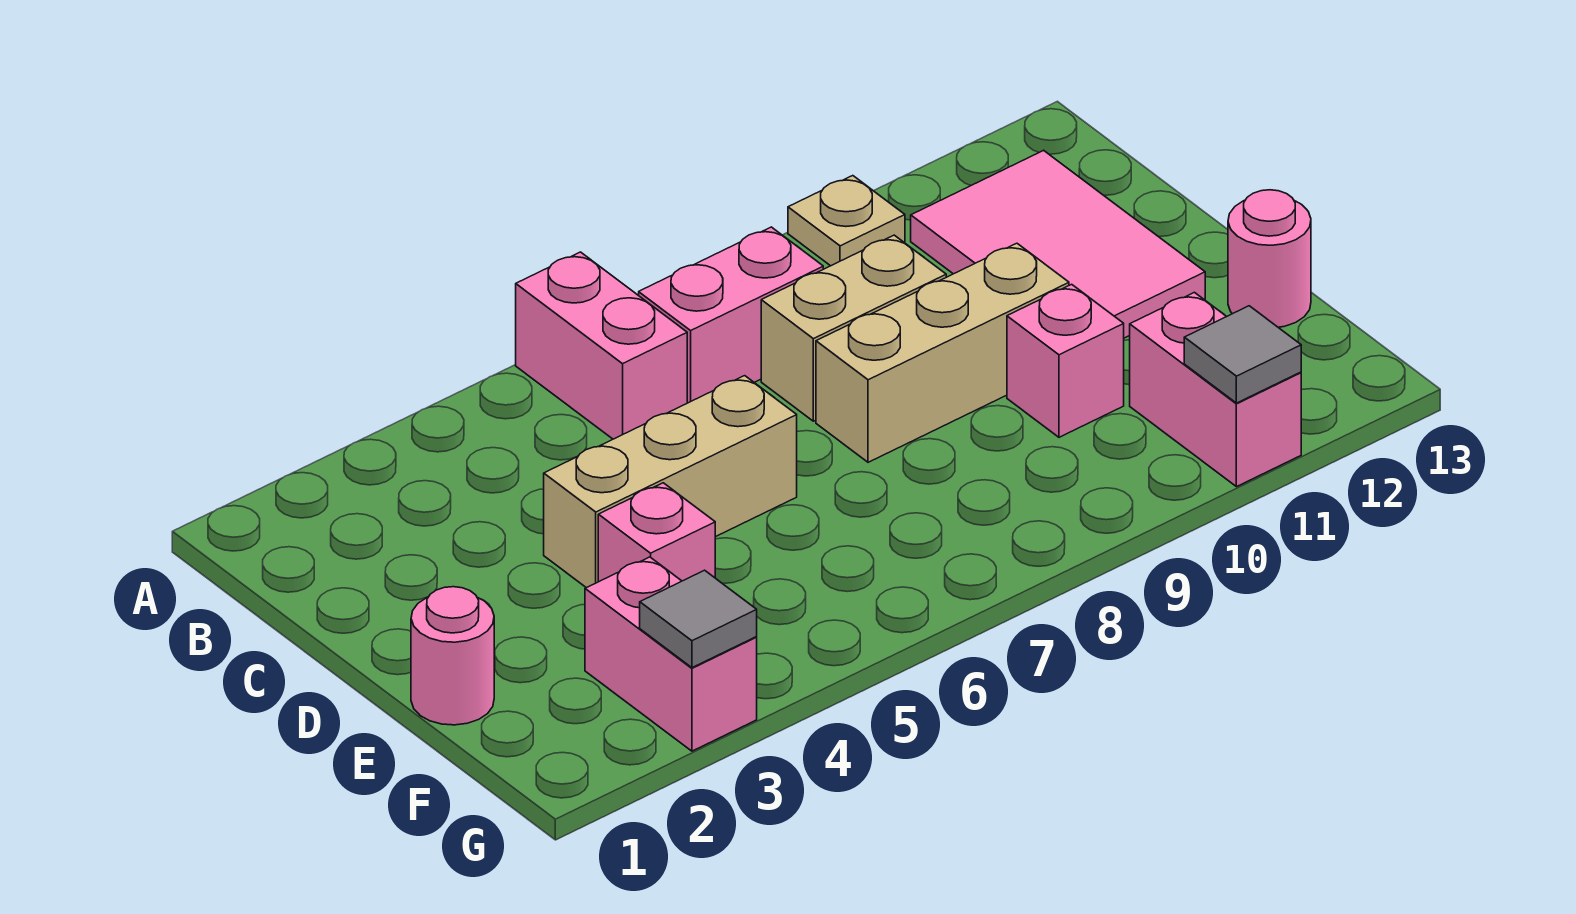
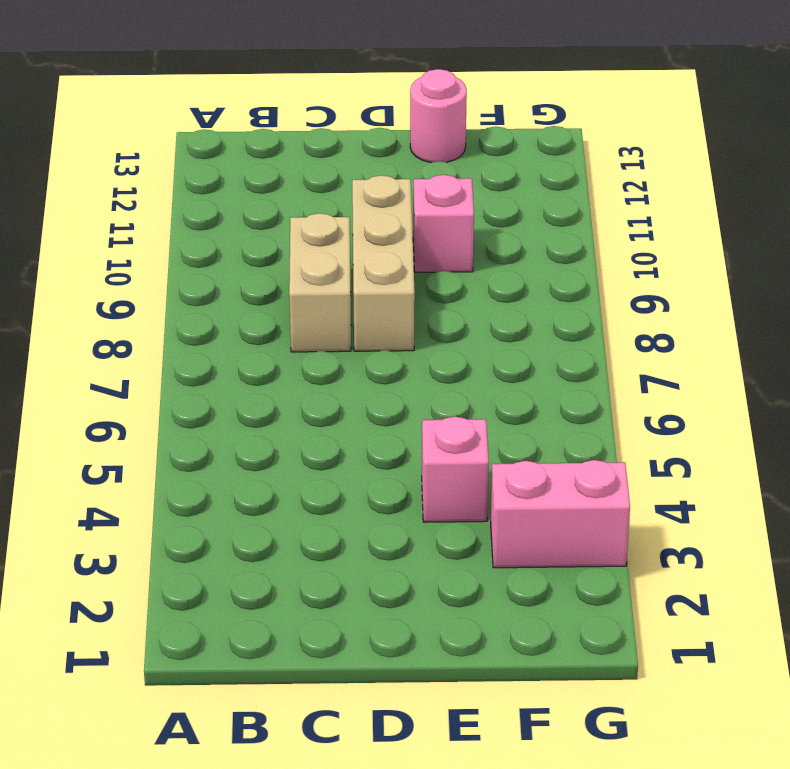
none -> pink 1x2 brick [516,252,687,439]
none -> tan 1x1 plate [788,176,905,266]
none -> pink 1x2 brick [639,227,823,403]

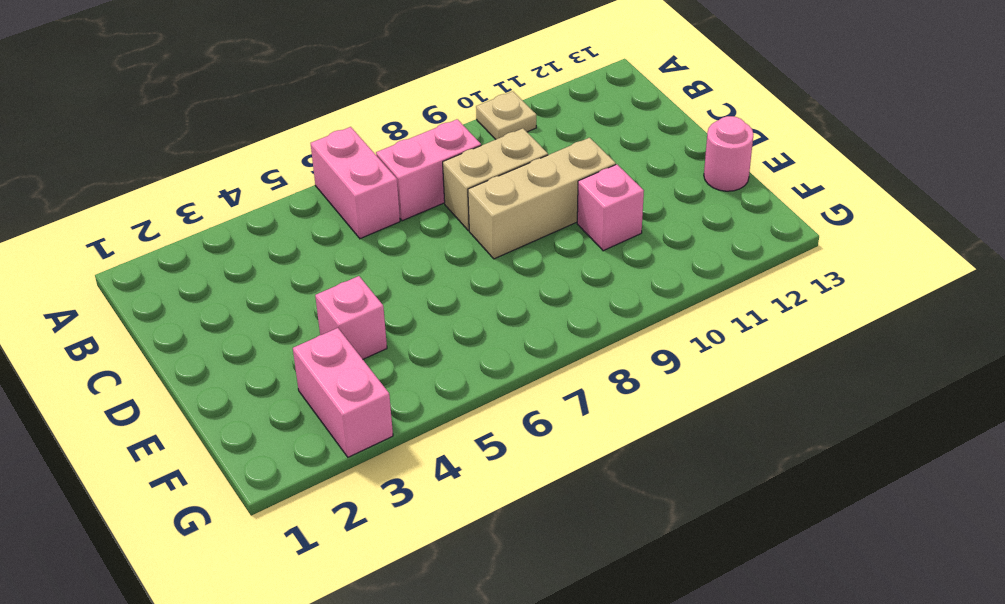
none -> pink 2x3 tile [911,150,1205,338]
none -> tan 1x3 brick [544,376,797,588]
none -> pink 1x1 round brick [411,587,494,725]

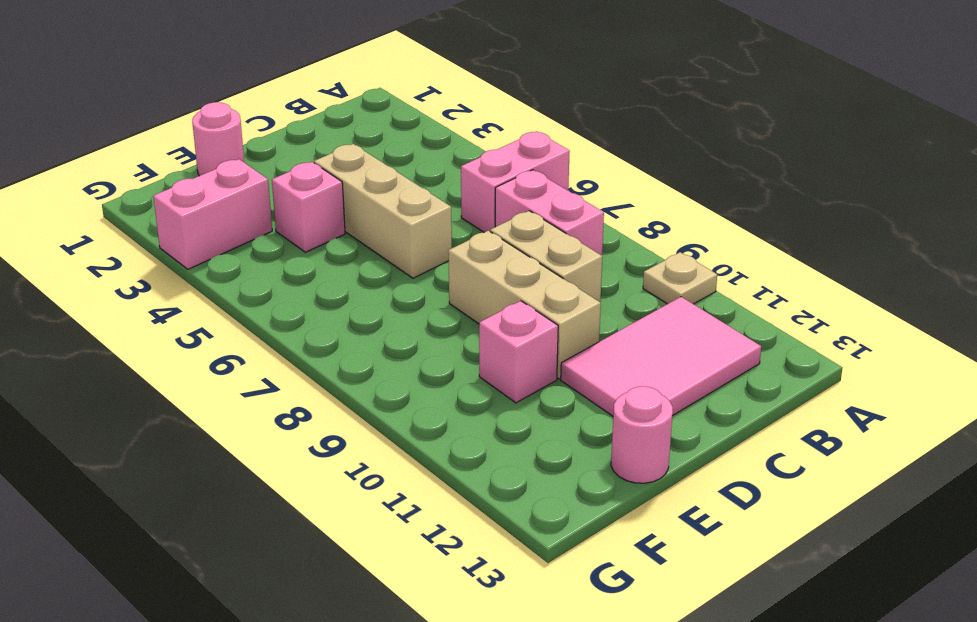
none -> pink 1x2 brick [1130,292,1301,487]
none -> grey 1x1 tile [640,570,757,668]
none -> grey 1x1 tile [1184,306,1301,403]

